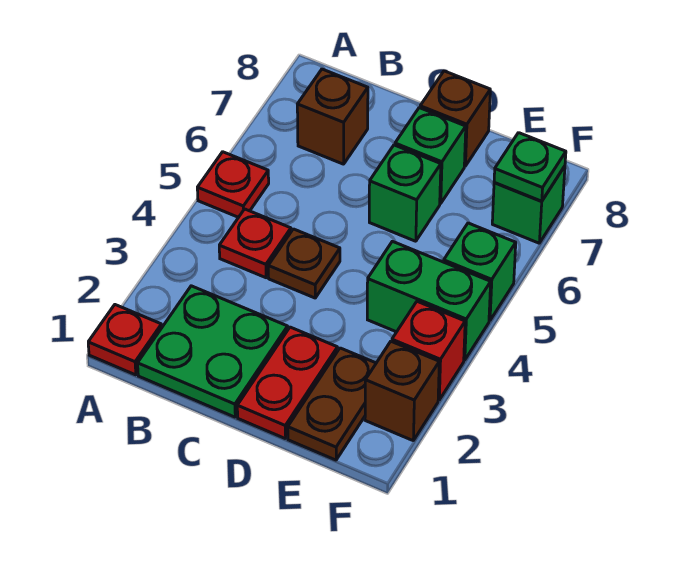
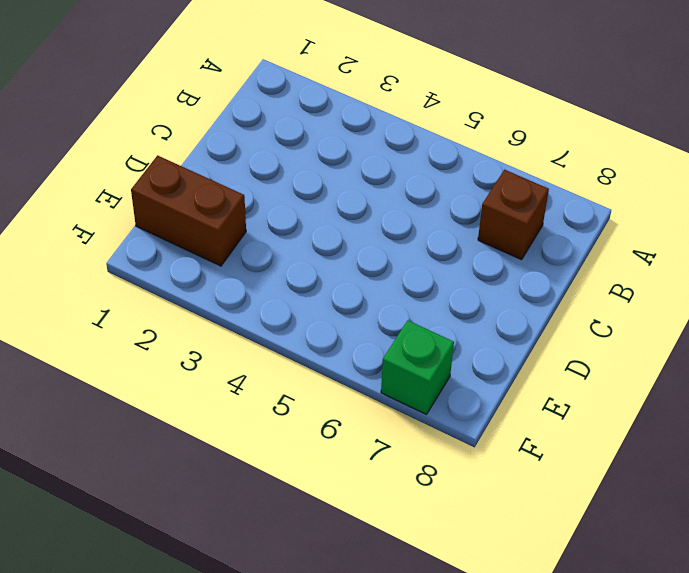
brown 1x2 brick [131,155,246,266] -> brown 1x2 plate [288,348,376,460]
none -> red 1x1 plate [88,305,162,375]
none -> red 1x1 plate [197,152,269,217]
none -> green 2x2 plate [138,286,288,417]

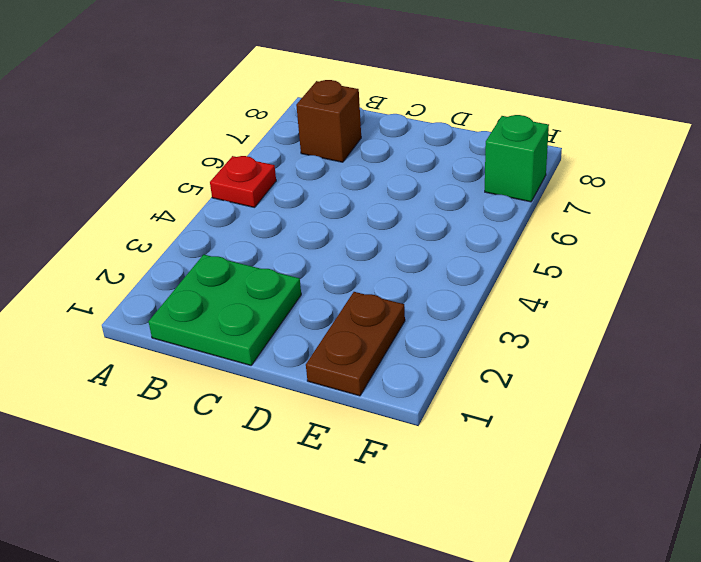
none -> red 1x1 plate [88,305,162,375]
none -> red 1x1 plate [219,209,291,278]
none -> brown 1x1 plate [268,229,340,298]

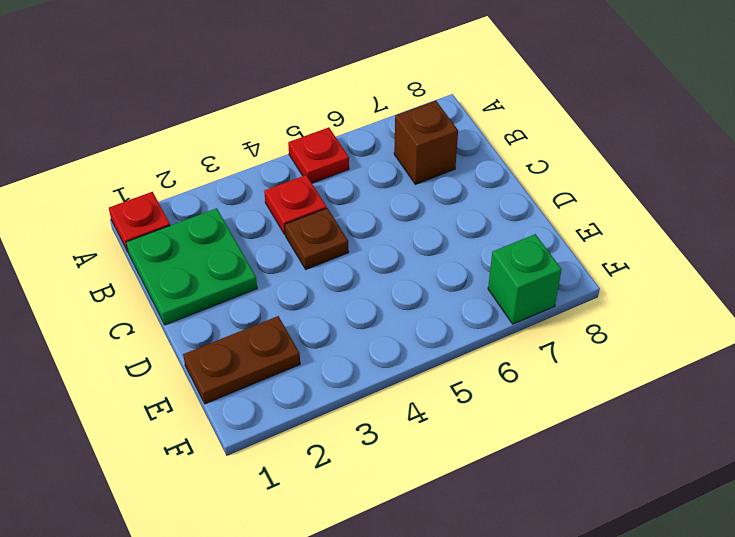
none -> red 1x2 plate [237,327,337,439]
none -> green 1x1 brick [369,145,441,241]
none -> green 1x1 brick [395,108,466,204]

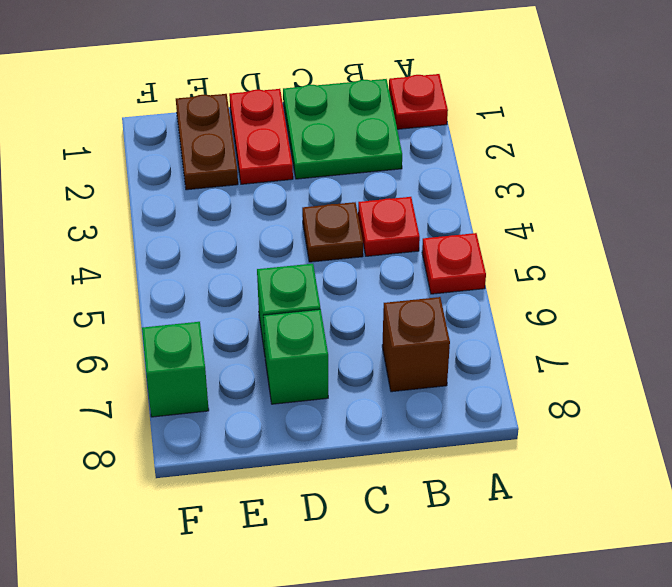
none -> brown 1x1 brick [420,71,490,166]
none -> green 1x2 brick [367,241,491,360]
none -> brown 1x1 brick [365,342,439,440]

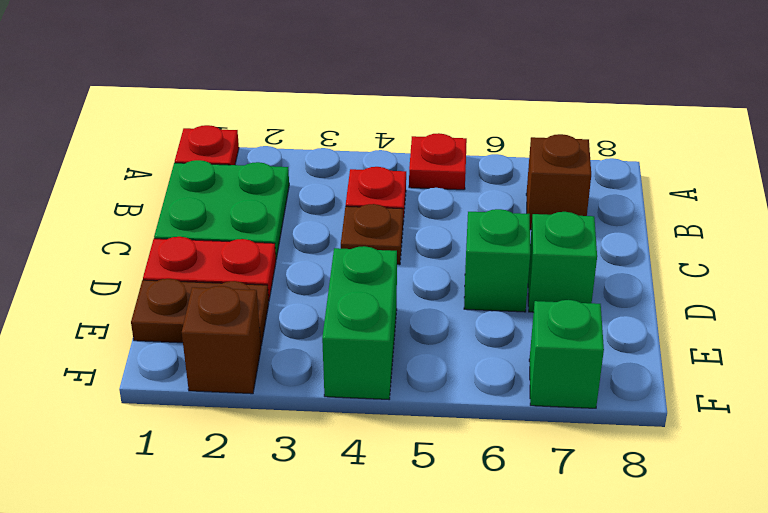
none -> brown 1x1 brick [420,71,490,166]
none -> red 1x1 brick [392,301,465,400]
none -> green 1x1 brick [444,223,516,321]

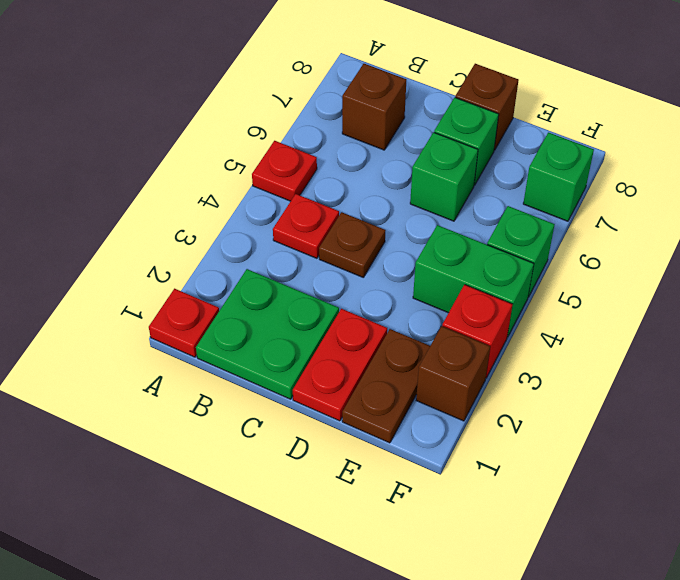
none -> green 1x1 plate [494,133,566,201]

